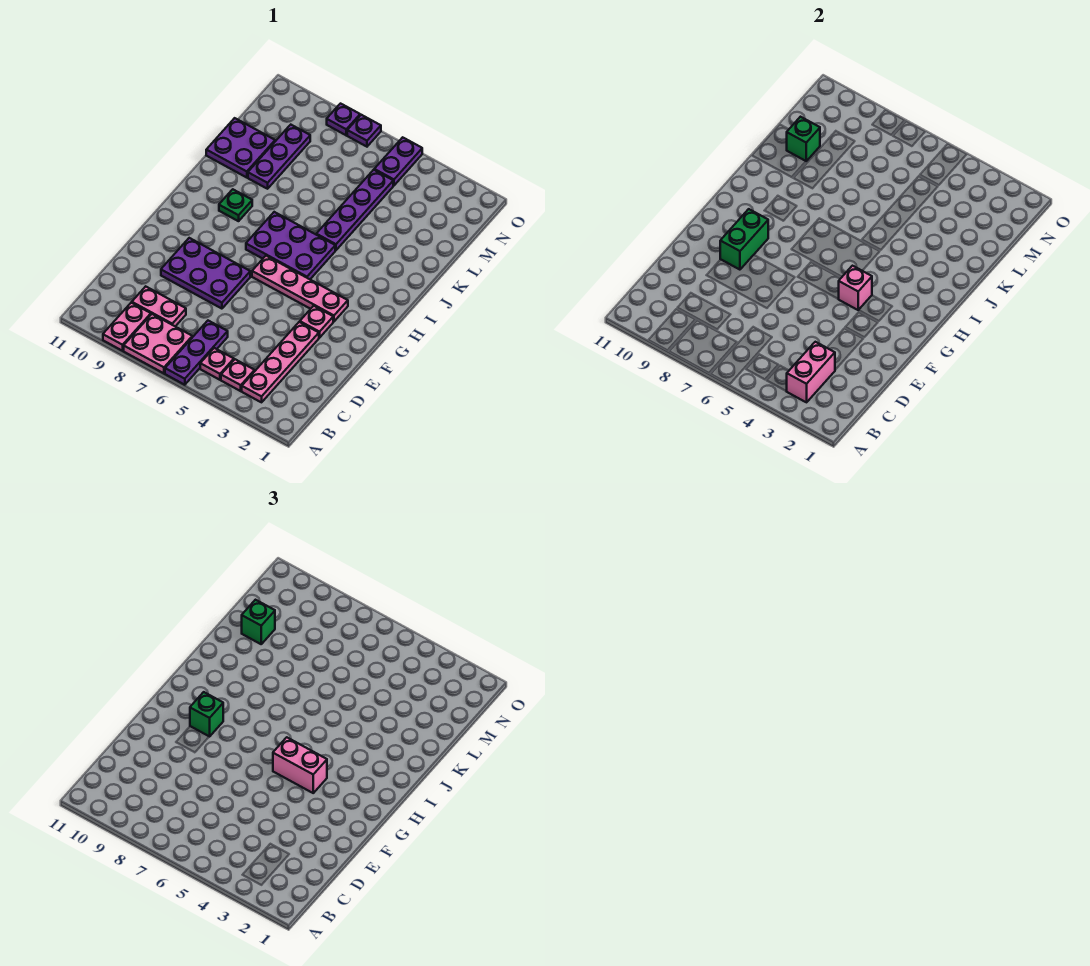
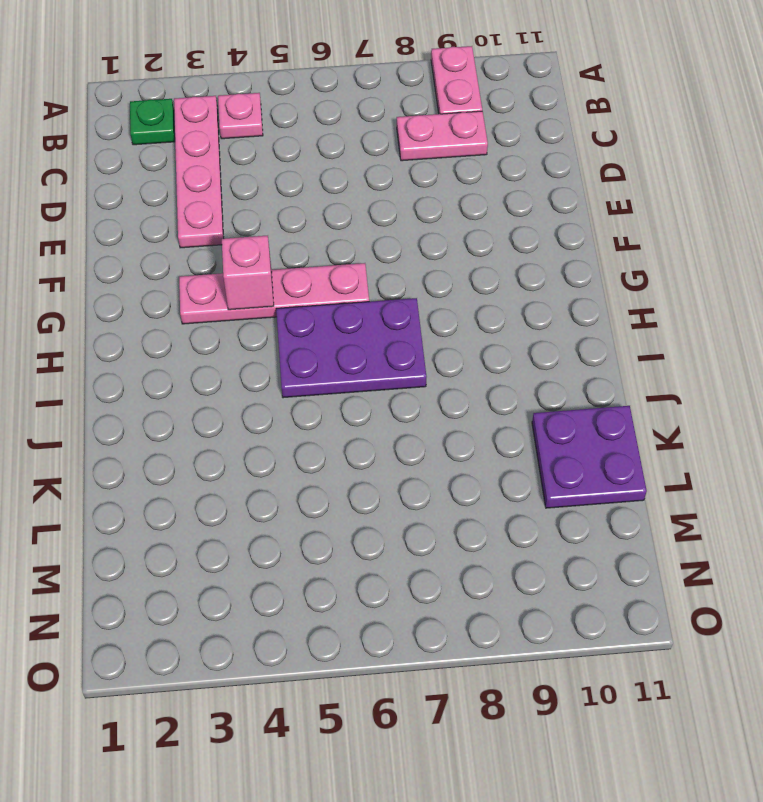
green 1x1 plate [130,99,175,145] -> green 1x1 plate moved to [219,189,252,221]
none -> purple 1x3 plate [165,321,228,385]
none -> pink 2x2 plate [124,314,192,373]
none -> pink 1x1 plate [200,348,234,380]

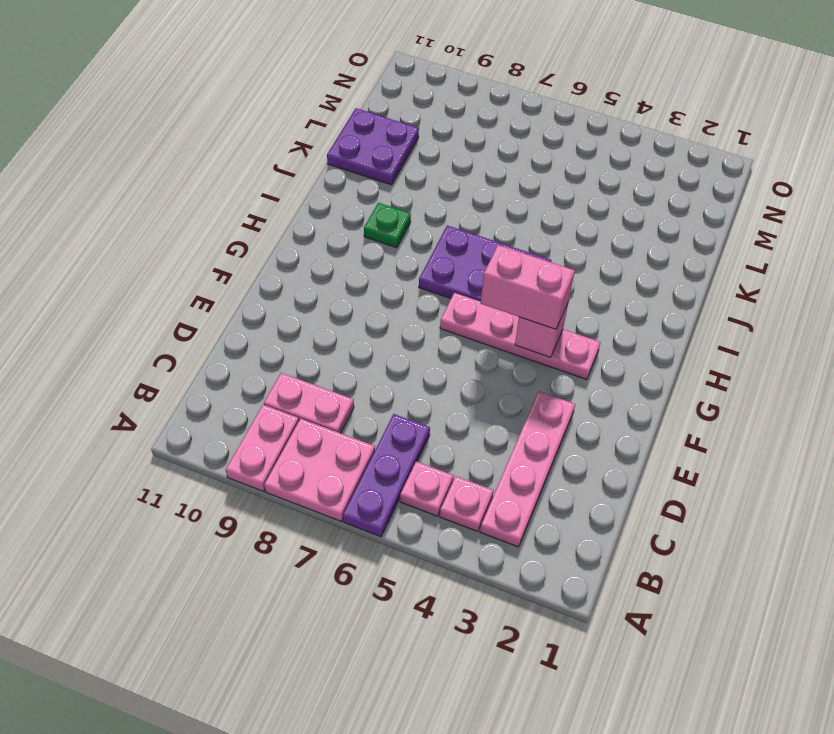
none -> purple 2x3 plate [161,238,250,309]
none -> pink 1x1 plate [300,306,333,338]
none -> purple 1x4 plate [316,170,393,250]

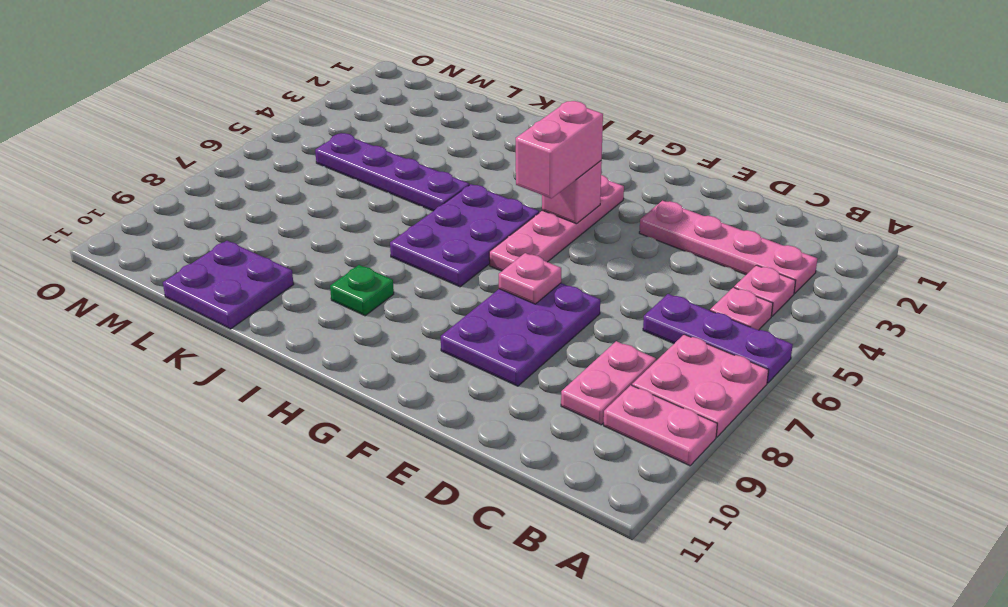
pink 1x1 plate [499,253,561,304] -> pink 1x1 plate moved to [300,306,333,338]
none -> purple 1x3 plate [248,125,310,189]
none -> purple 1x2 plate [374,137,422,185]
none -> purple 1x1 plate [347,115,381,147]

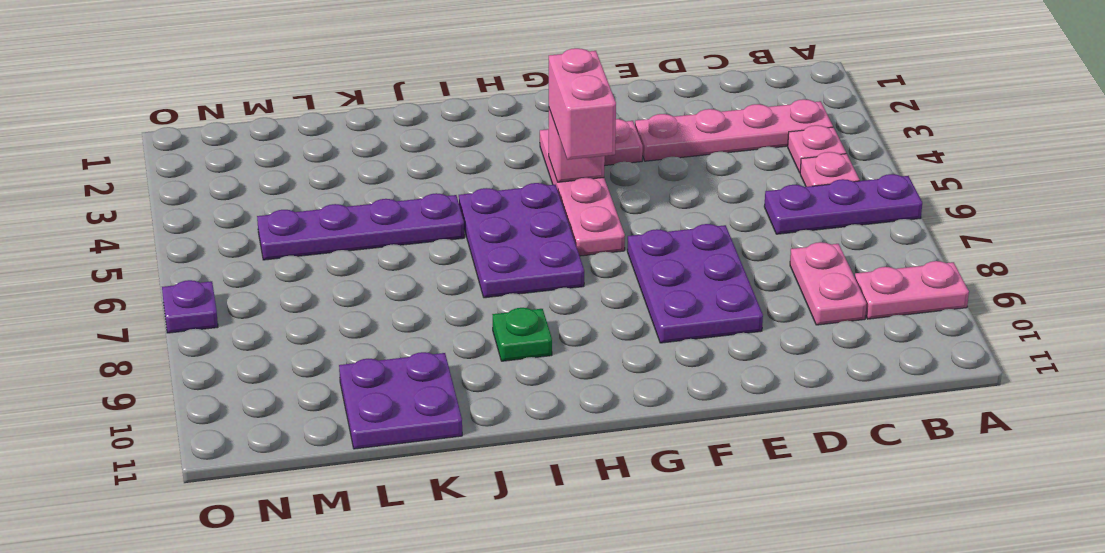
none -> pink 2x2 plate [124,314,192,373]
none -> purple 1x3 plate [248,125,310,189]
none -> purple 1x2 plate [374,137,422,185]

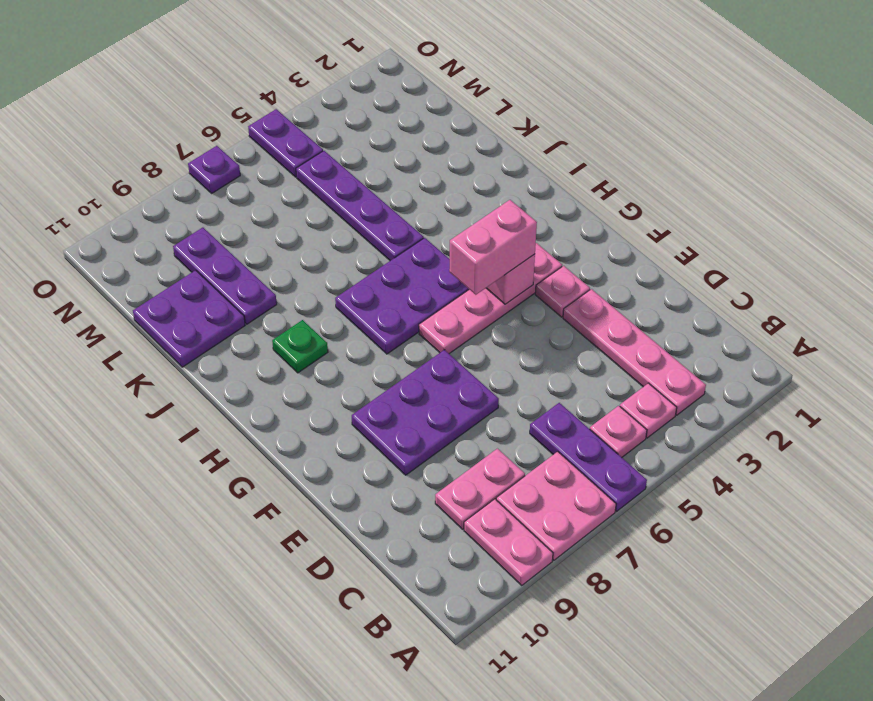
none -> purple 1x1 plate [327,104,360,135]
none -> pink 1x2 brick [787,342,835,402]
none -> green 1x2 brick [720,209,768,270]

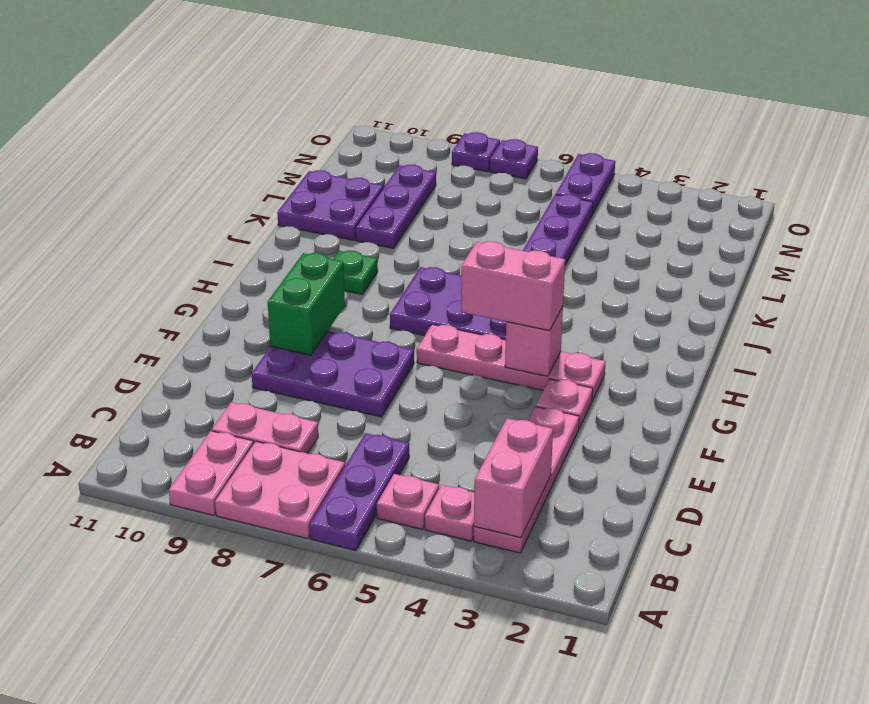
none -> green 1x1 brick [787,117,820,161]
none -> green 1x1 brick [190,692,223,737]
none -> green 1x1 brick [242,600,275,644]

